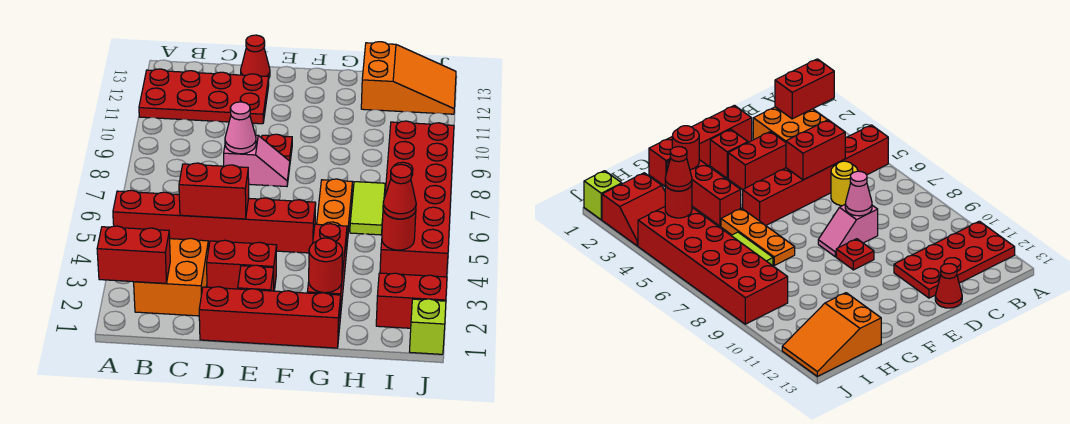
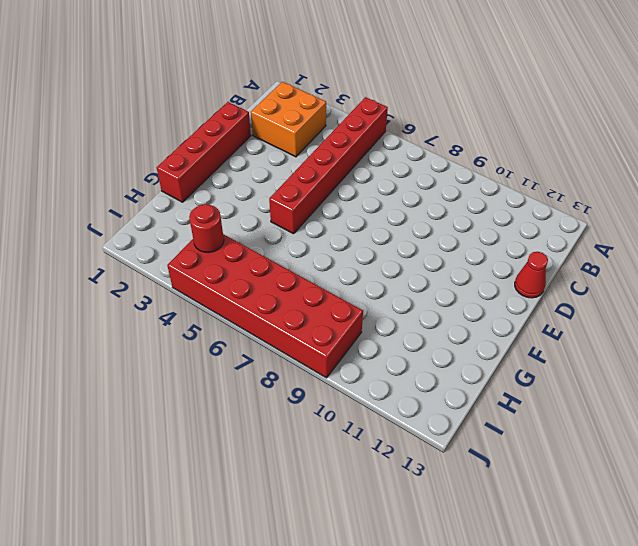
none -> red 2x4 plate [139,69,269,124]
none -> yellow 1x1 round brick [831,161,858,206]
none -> red 1x2 brick [207,240,277,290]

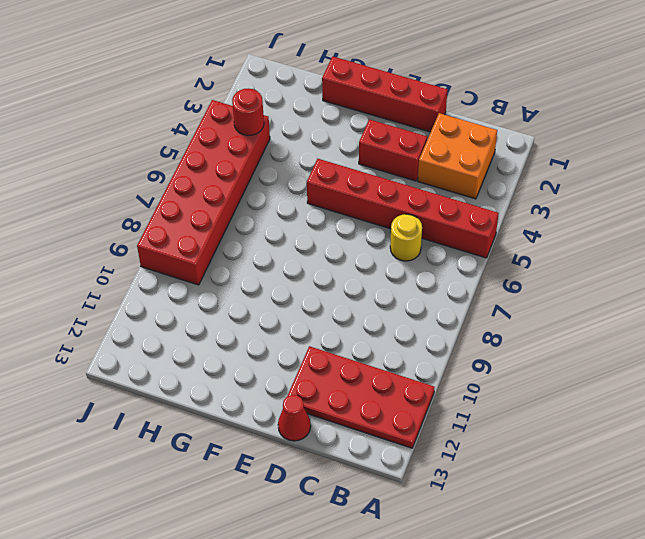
none -> pink 1x2 slope [224,135,290,187]
none -> red 1x1 brick [238,265,274,291]
none -> red 1x1 plate [262,134,292,161]

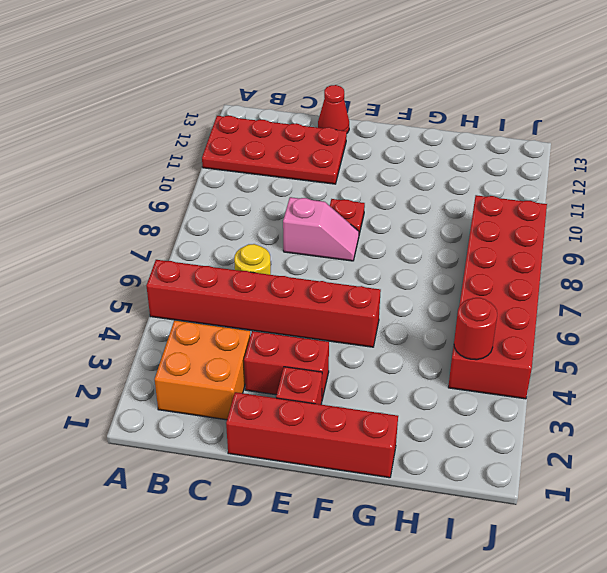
none -> red 1x3 brick [307,224,347,318]
none -> orange 1x3 plate [317,179,352,253]
none -> lime 1x2 tile [350,182,385,235]

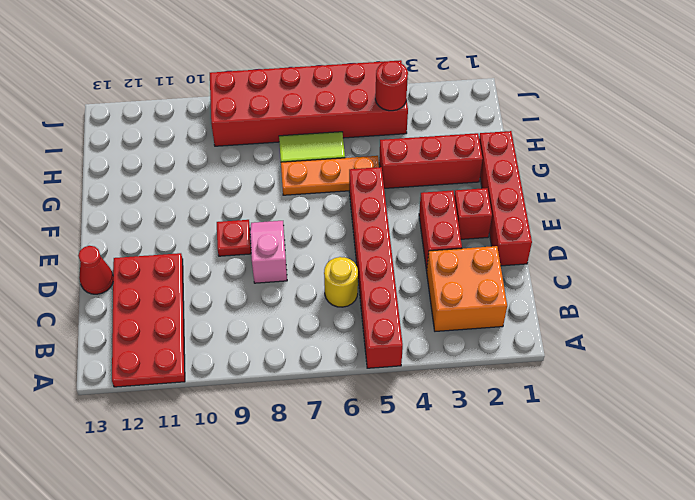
none -> orange 2x3 slope [361,42,456,114]
none -> red 2x2 slope [376,273,447,328]
none -> lime 1x1 brick [410,299,446,354]

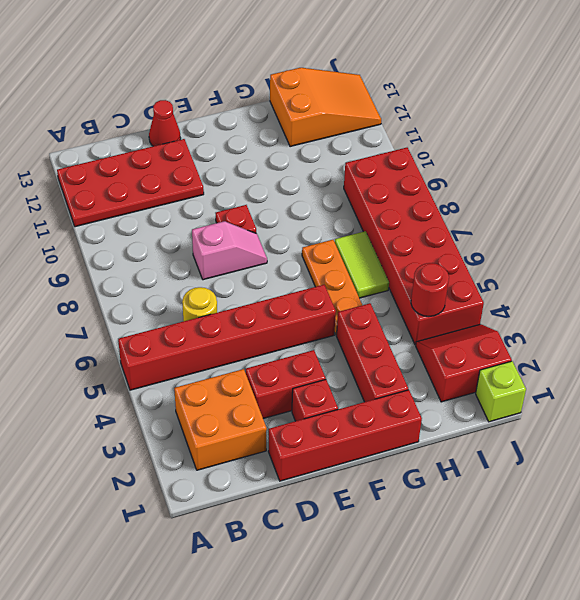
none -> red 1x2 brick [97,226,170,283]
none -> red 1x2 brick [179,163,249,219]
none -> pink 1x1 cone [225,102,256,154]

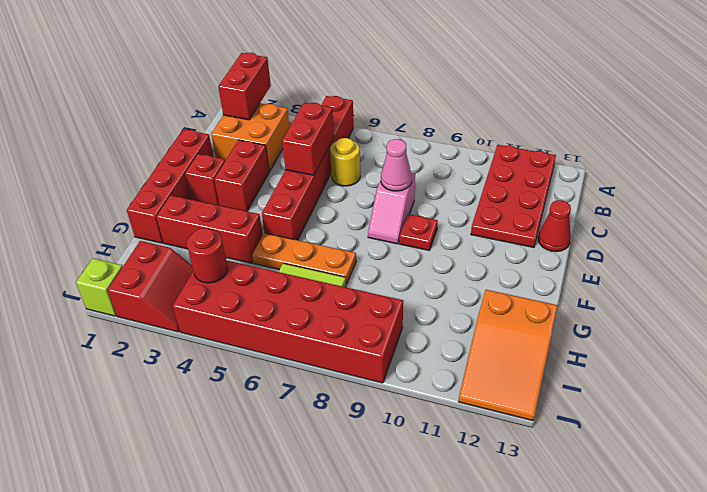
none -> red 1x1 round brick [309,238,343,293]
none -> red 1x1 cone [383,164,416,219]

